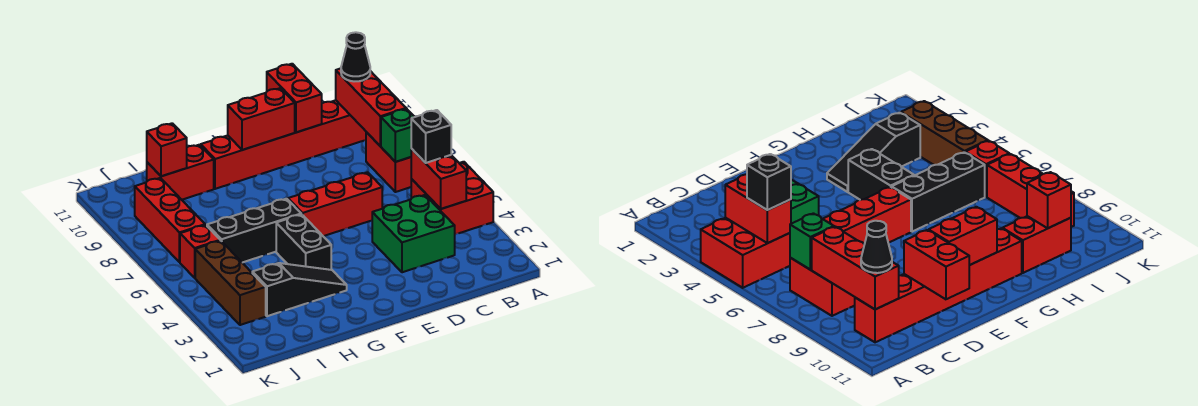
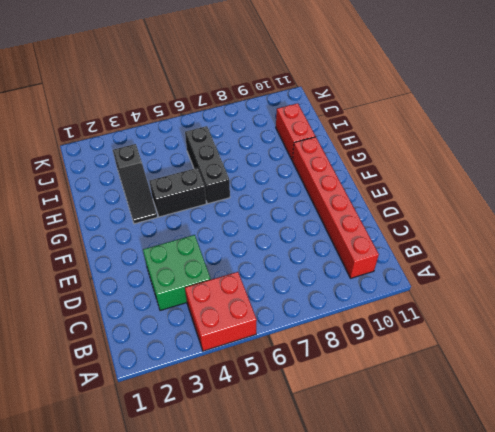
none -> red 1x2 brick [366,132,411,192]
none -> red 1x3 brick [288,172,382,236]
none -> brown 1x3 brick [195,241,266,325]

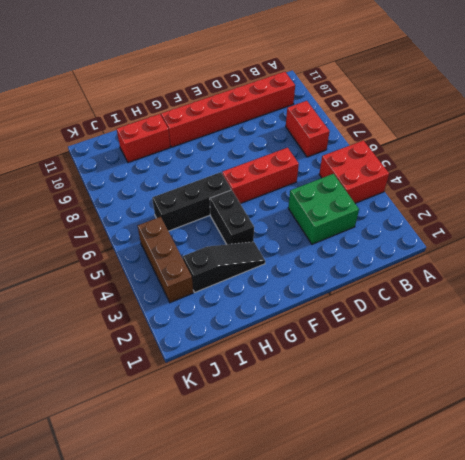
none -> red 1x1 brick [180,225,220,278]
none -> red 1x3 brick [135,178,205,262]
none -> red 1x2 brick [411,149,466,209]

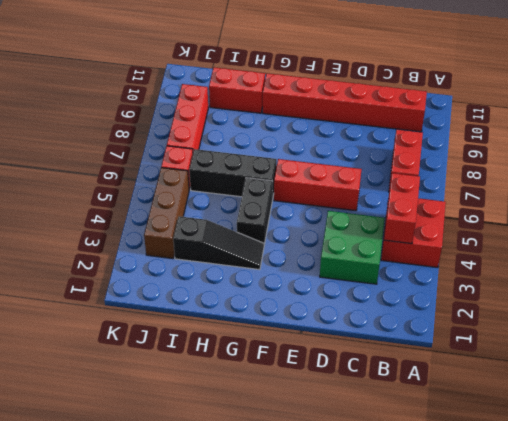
none -> green 1x1 brick [381,109,414,162]
none -> red 1x3 brick [336,68,406,146]
none -> red 1x2 brick [267,64,322,132]

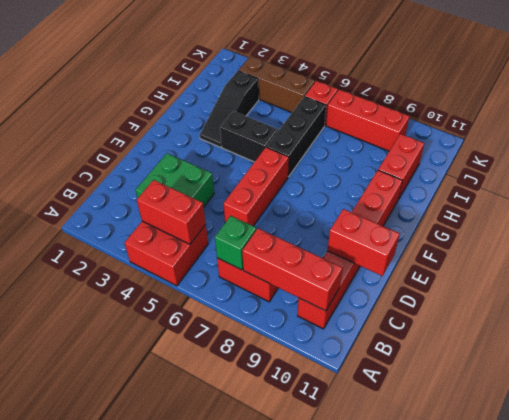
none -> red 1x2 brick [228,88,295,150]
none -> red 1x1 brick [147,123,187,176]
none -> black 1x1 brick [411,110,451,163]

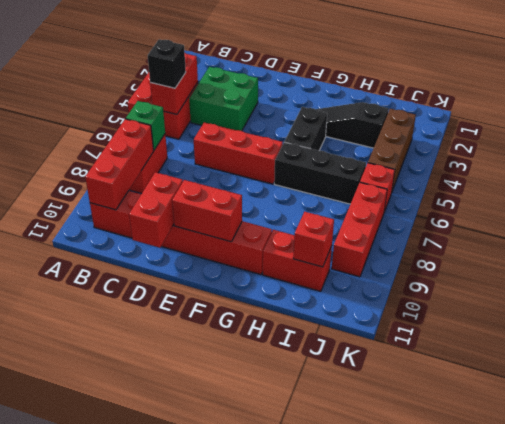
none -> black 1x1 cone [341,32,370,81]

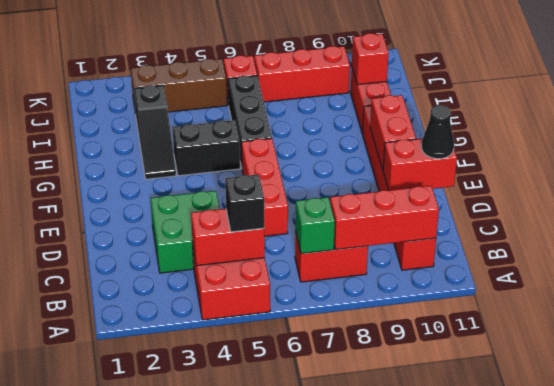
black 1x1 cone [421,105,454,159] -> black 1x1 cone moved to [341,32,370,81]

